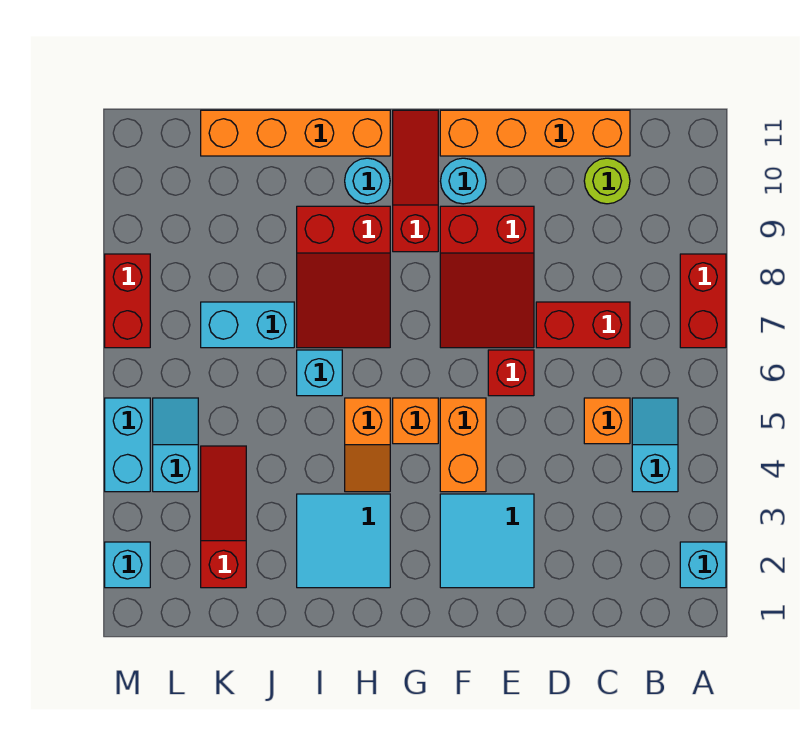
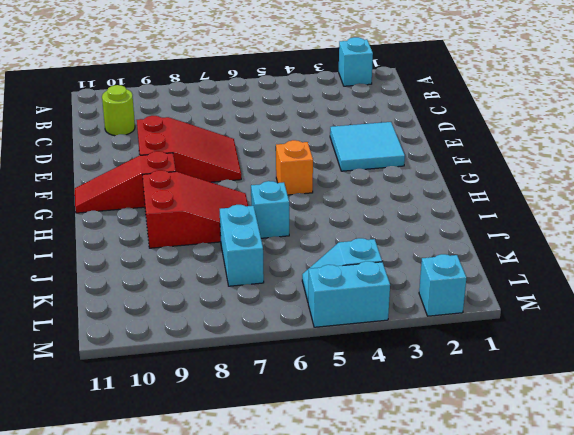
none -> red 1x2 brick [680,254,726,348]
none -> cyan 1x2 slope [632,398,678,492]
none -> orange 1x1 brick [584,398,630,444]

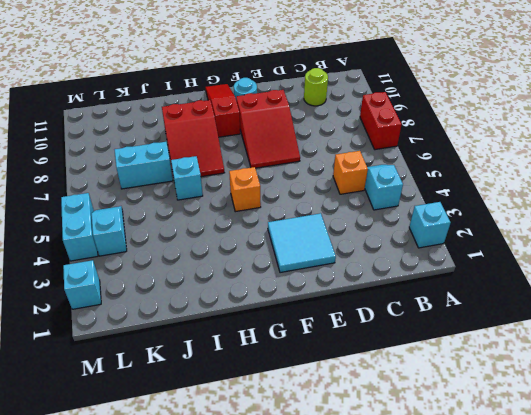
none -> red 1x2 brick [536,302,630,348]
none -> orange 1x4 brick [440,110,630,156]
none -> red 1x1 brick [488,350,534,396]

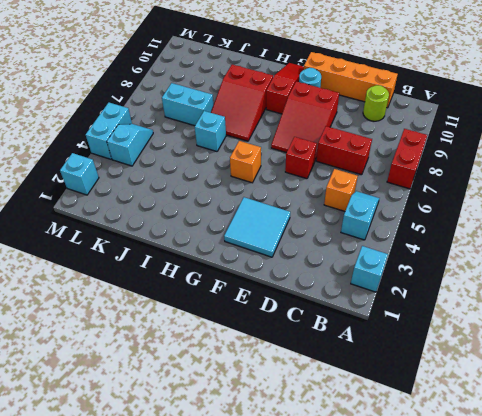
none -> orange 1x2 brick [440,398,486,492]
none -> cyan 2x2 tile [297,494,390,588]
none -> orange 1x2 slope [345,398,390,492]

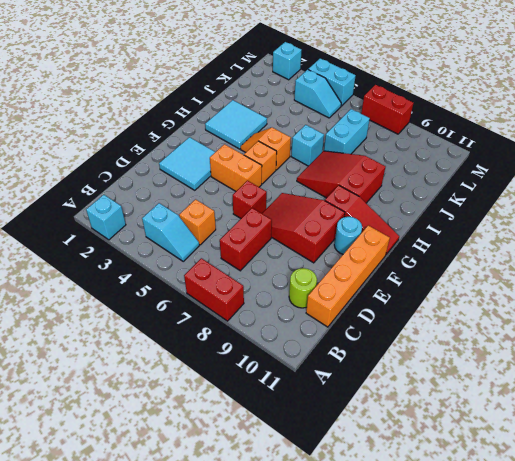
none -> cyan 1x1 round brick [345,158,390,204]
none -> orange 1x4 brick [201,110,390,156]
none -> red 1x3 slope [201,446,246,588]

